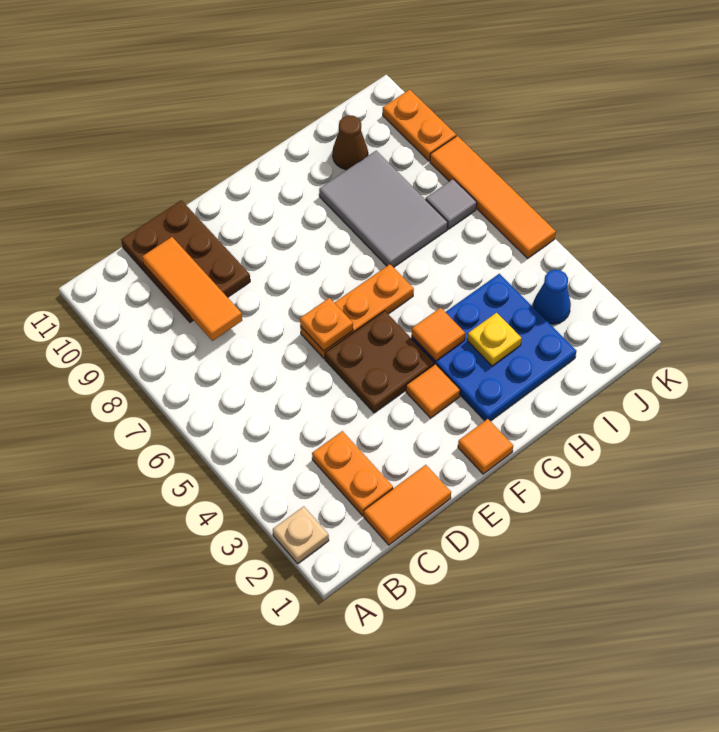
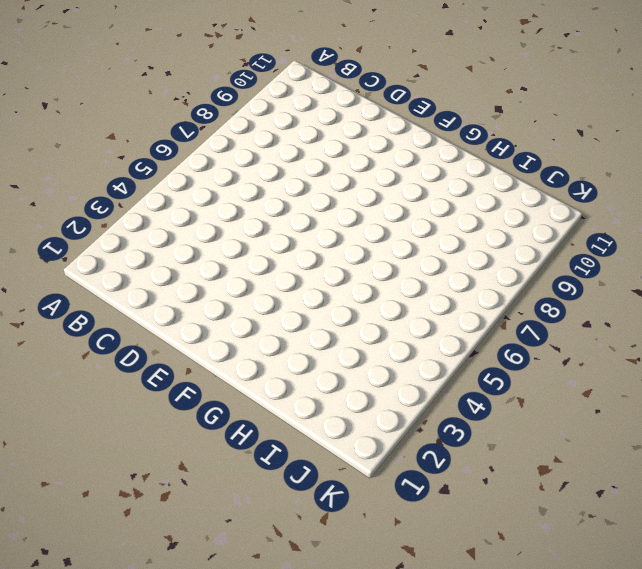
none -> tan 1x1 plate [273,506,329,563]
none -> orange 1x2 tile [364,465,451,545]
none -> orange 1x2 plate [312,431,393,516]

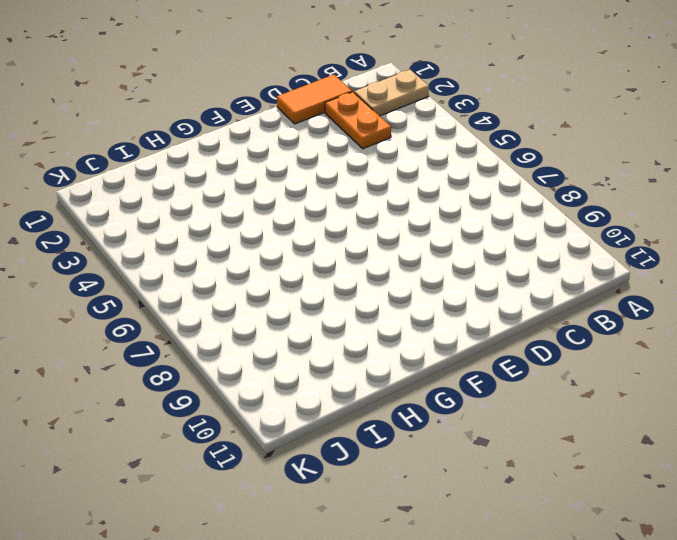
tan 1x2 plate [354,70,429,116] -> tan 1x1 plate [273,506,329,563]
none -> brown 2x3 plate [121,200,250,322]
none -> brown 2x2 plate [325,311,434,413]
none -> orange 1x3 plate [300,264,414,359]

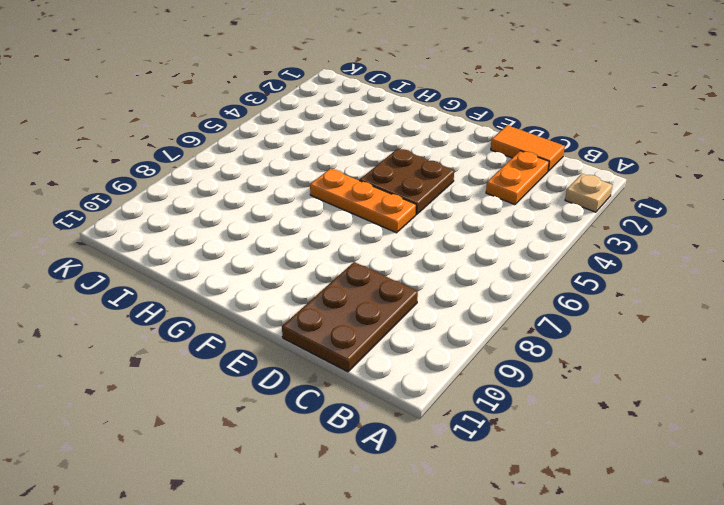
none -> orange 1x1 tile [458,419,513,474]
none -> orange 1x1 tile [406,364,460,418]
none -> blue 3x3 plate [411,274,576,421]

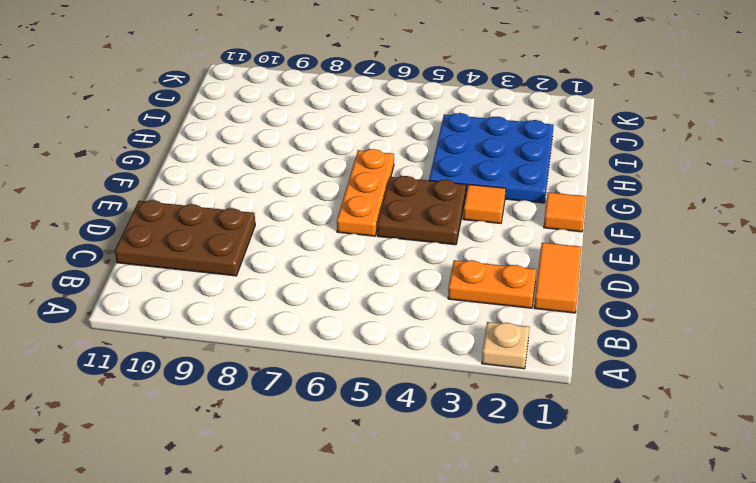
none -> grey 2x3 tile [319,151,448,267]
none -> brown 1x1 cone [333,115,368,170]
none -> blue 1x1 cone [533,270,571,324]

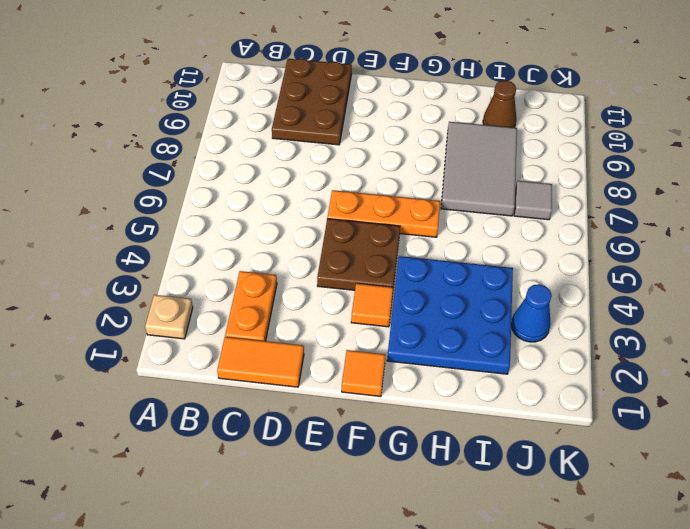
none -> orange 1x4 tile [430,136,556,258]
none -> orange 1x2 plate [383,89,456,161]
none -> orange 1x3 tile [142,237,242,341]

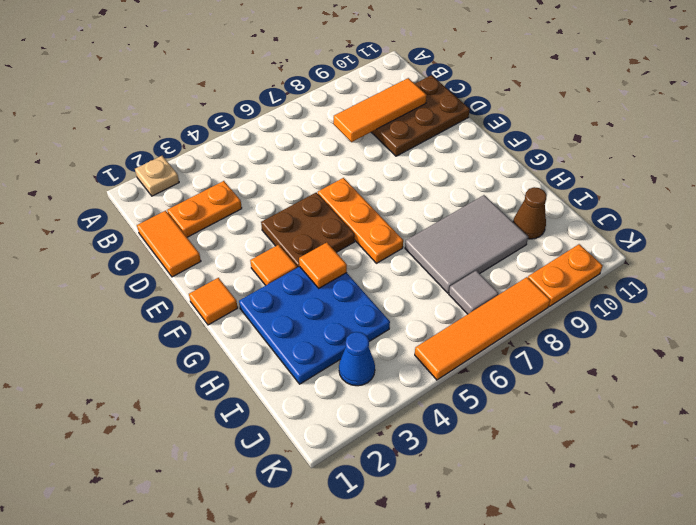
none -> orange 1x1 plate [300,298,353,351]
none -> yellow 1x1 plate [467,313,522,366]

